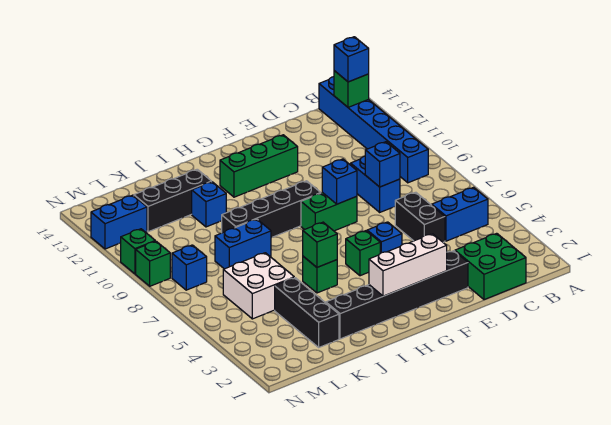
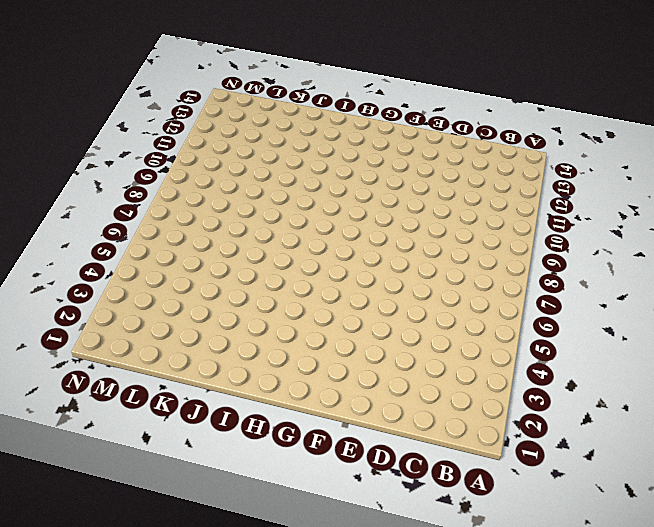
none -> blue 1x2 brick [432,187,488,241]
none -> blue 1x6 brick [319,77,428,183]
none -> green 2x2 brick [455,233,526,300]

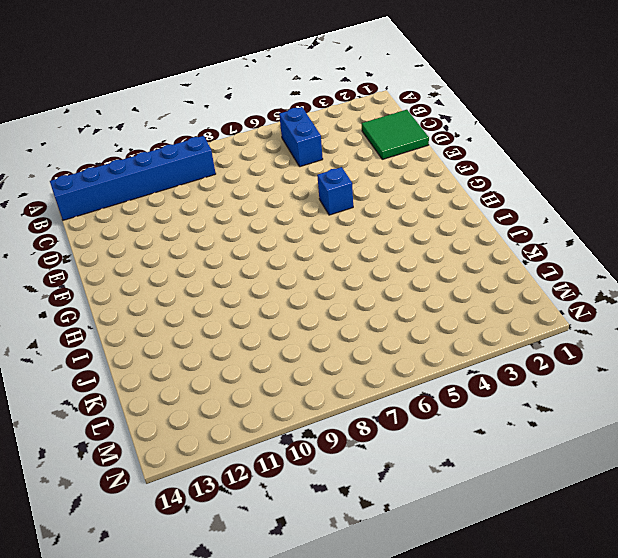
green 2x2 tile [362,110,429,159] -> green 2x2 brick [455,233,526,300]
none -> black 1x2 brick [395,192,445,242]
none -> blue 1x2 brick [351,156,400,212]
none -> black 1x6 brick [326,251,468,339]

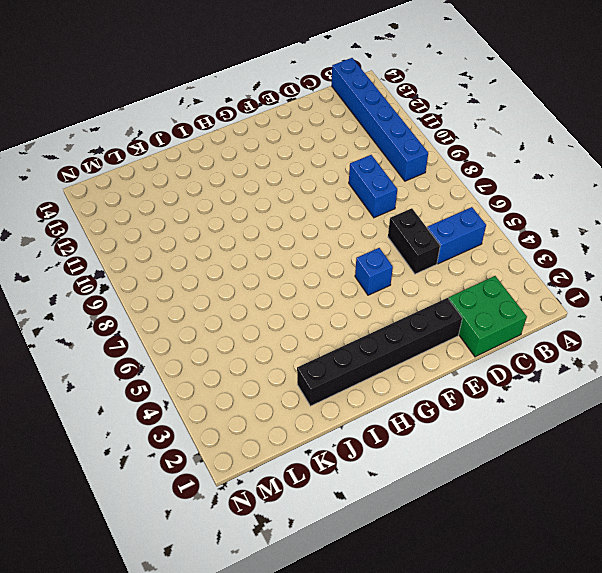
none -> green 1x2 brick [301,193,357,231]
none -> green 1x3 brick [220,135,298,197]
none -> green 1x1 brick [346,231,380,276]

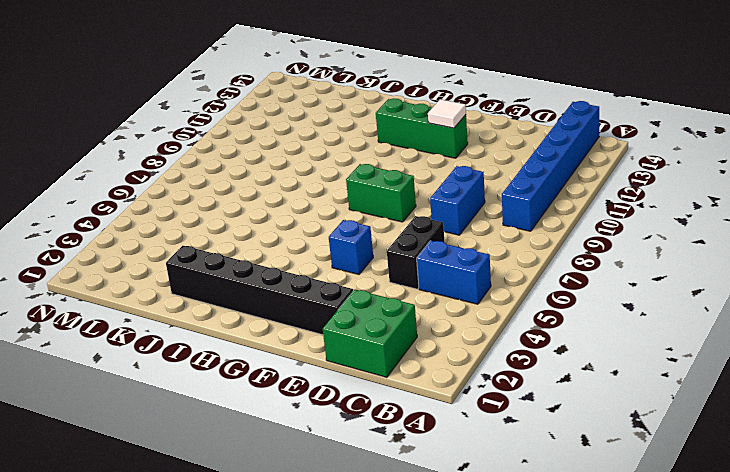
white 1x1 tile [428,99,466,128] -> none
none -> green 1x1 brick [346,231,380,276]
none -> black 1x4 brick [222,181,321,238]
none -> green 1x1 brick [303,256,337,293]

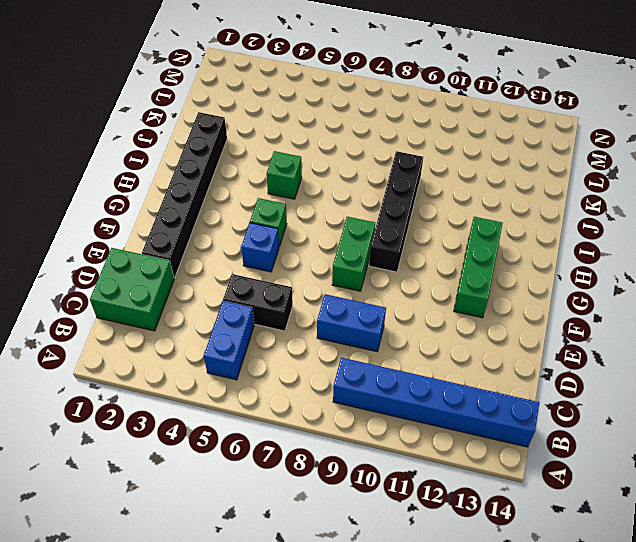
none -> blue 1x2 brick [215,219,271,269]
none -> blue 1x1 brick [192,182,226,227]
none -> black 1x3 brick [134,169,212,232]

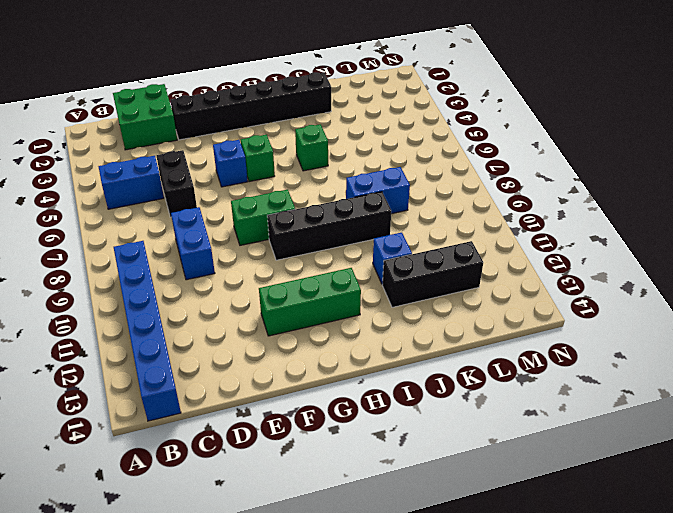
none -> black 1x3 brick [275,278,339,347]
none -> white 2x2 brick [223,253,294,319]
none -> blue 1x1 brick [172,245,207,290]

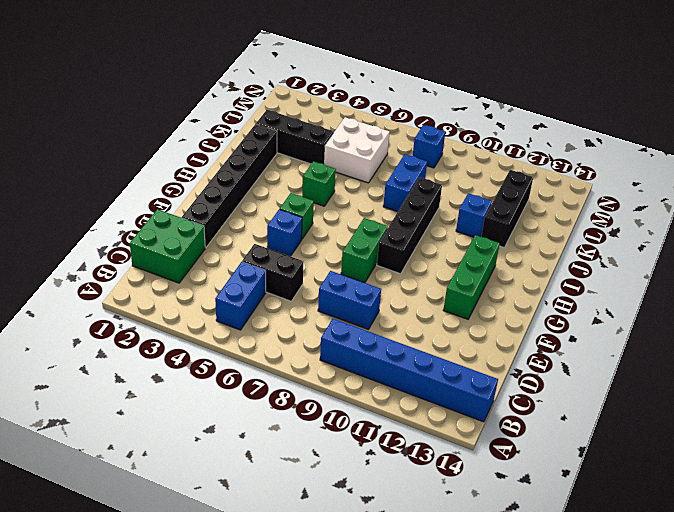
none -> blue 1x2 brick [91,195,147,249]
none -> green 1x1 brick [136,241,170,286]
none -> green 1x1 brick [121,229,155,274]

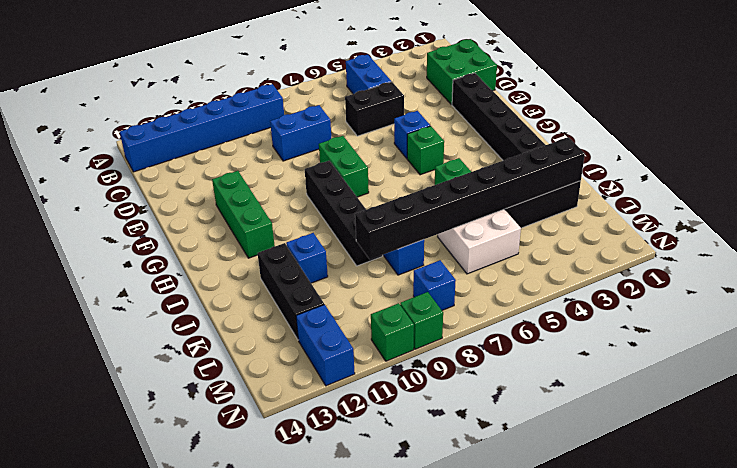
black 1x8 brick [355,137,585,259] -> none
none -> green 1x1 brick [334,71,369,107]
none -> blue 1x1 brick [365,142,400,187]
none -> white 1x3 brick [369,234,447,296]

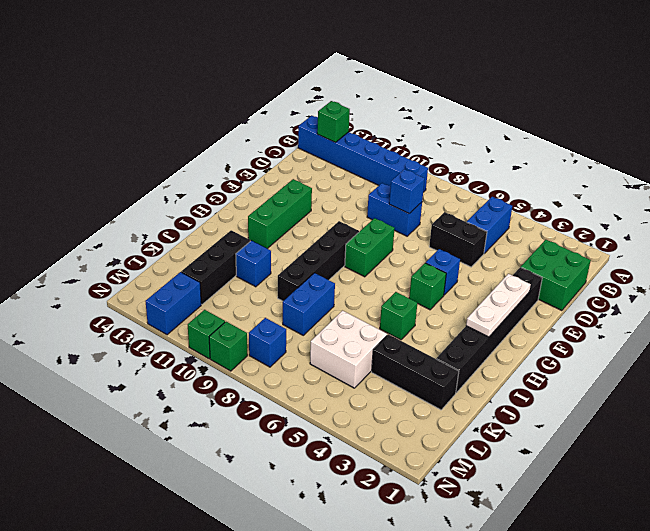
white 1x3 plate [466,274,531,337] -> white 1x3 brick [369,234,447,296]
none -> blue 1x1 brick [322,159,357,204]
none -> green 1x1 brick [303,222,337,267]
none -> blue 1x1 brick [334,37,369,82]

